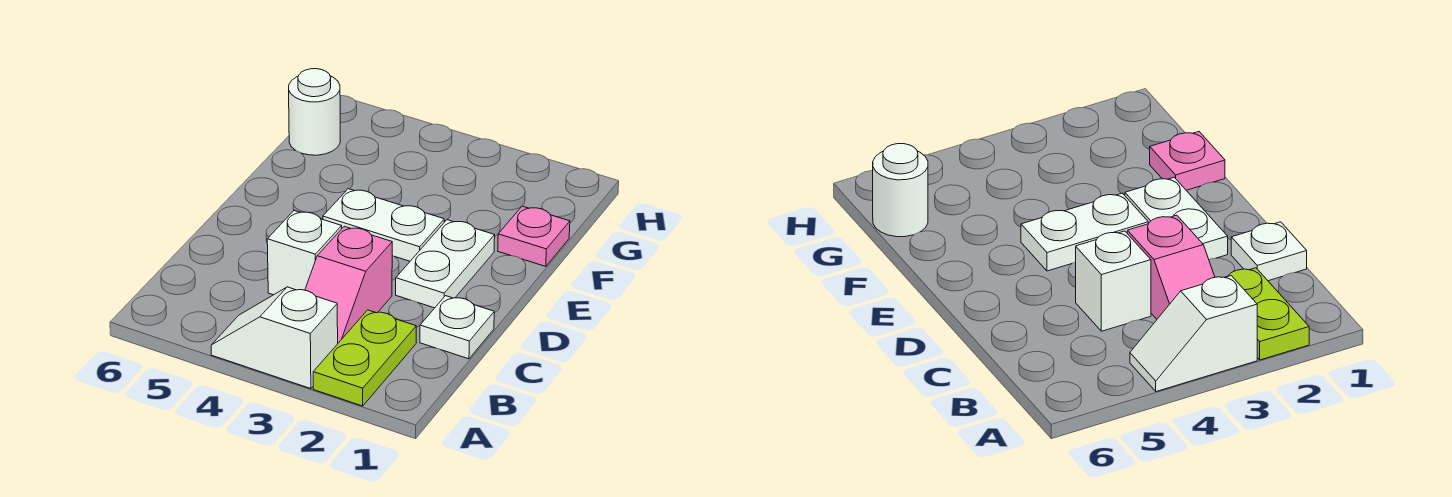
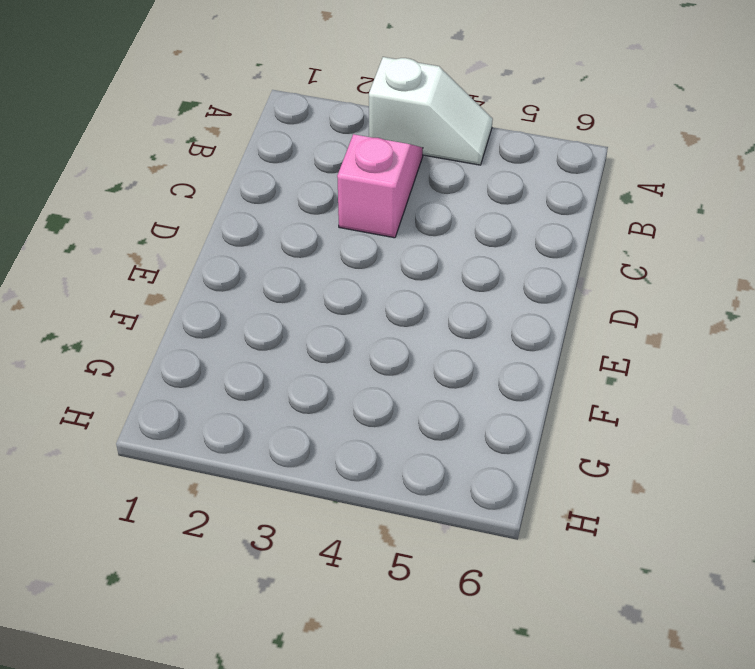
none -> lime 1x2 plate [313,310,416,406]
none -> white 1x1 plate [420,296,494,359]

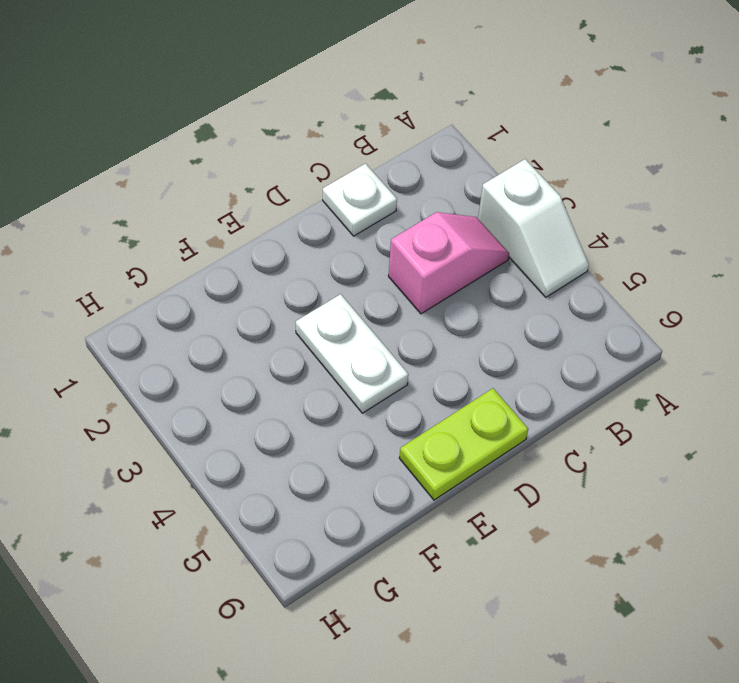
lime 1x2 plate [399,388,528,500] -> lime 1x2 plate moved to [313,310,416,406]
none -> white 1x1 brick [267,211,342,295]
none -> white 1x2 plate [396,220,495,308]

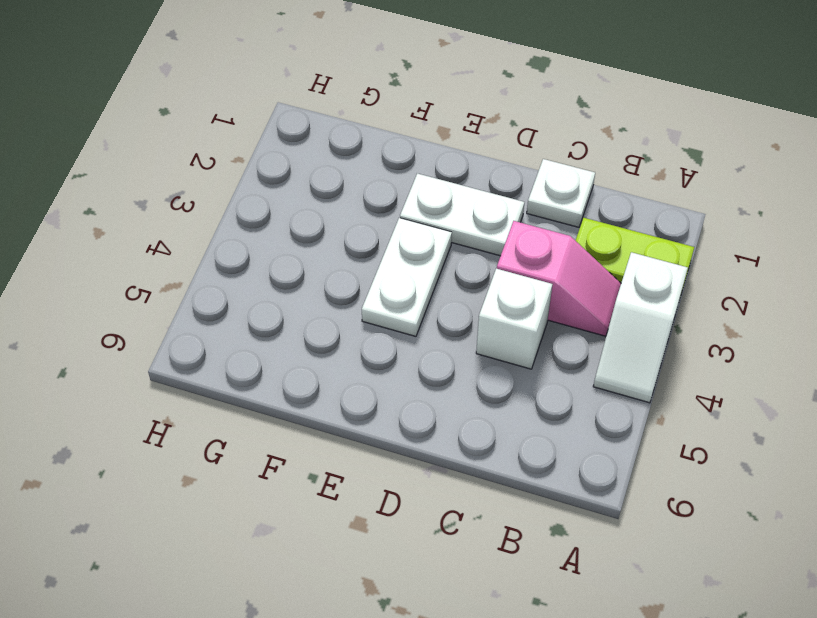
none -> pink 1x1 plate [498,206,570,266]
none -> white 1x1 round brick [289,69,340,155]

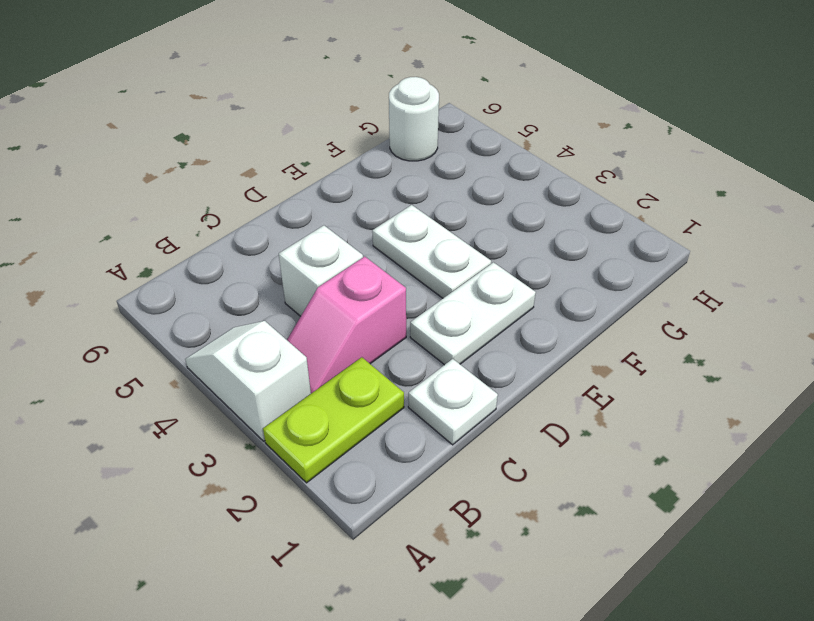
none -> pink 1x1 plate [498,206,570,266]

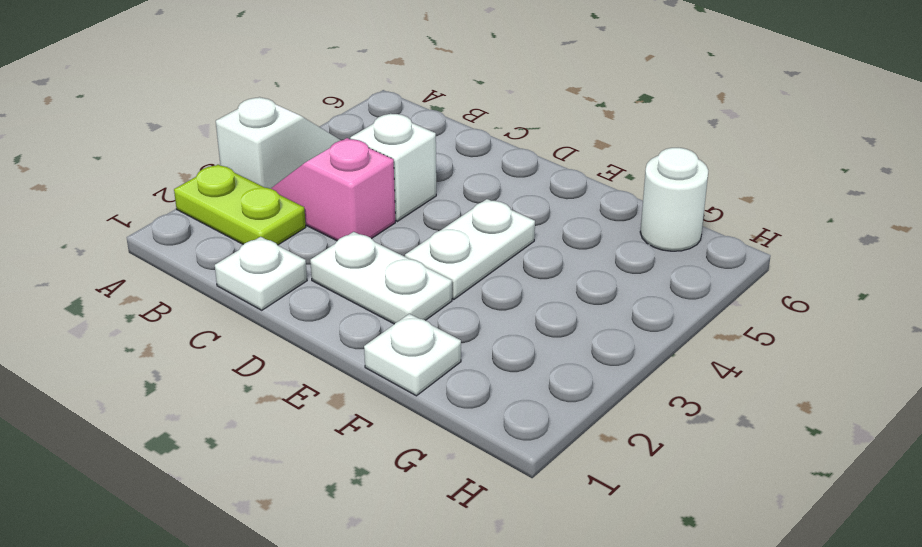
white 1x1 plate [364,314,461,396] -> pink 1x1 plate [498,206,570,266]

